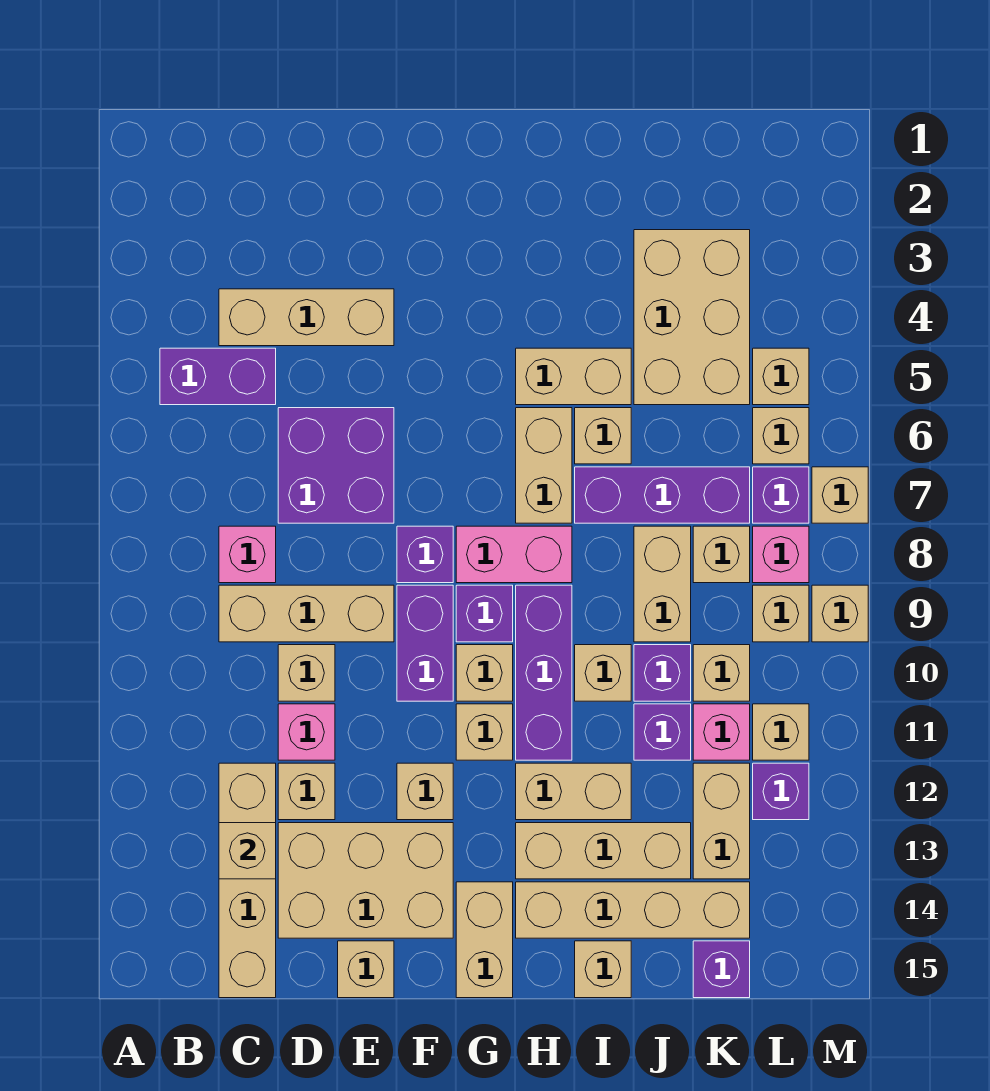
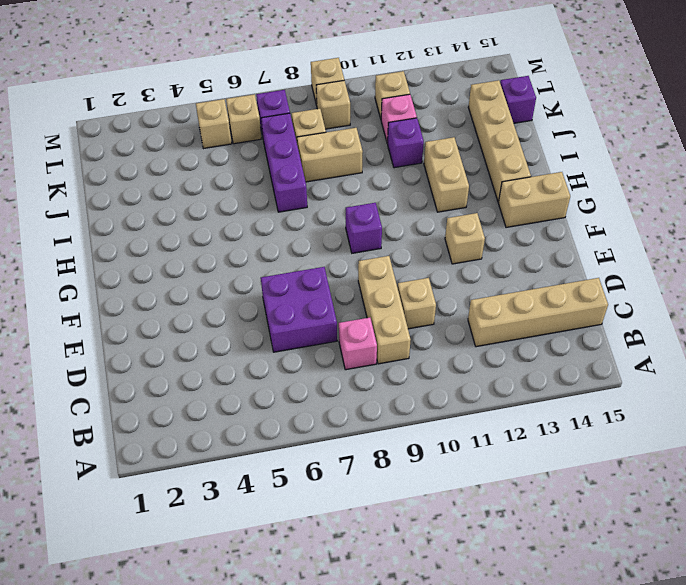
none -> purple 1x2 brick [160,348,276,405]
none -> tan 1x3 brick [219,289,394,346]
none -> pink 1x1 brick [278,704,335,760]
none -> tan 1x1 brick [278,763,335,820]

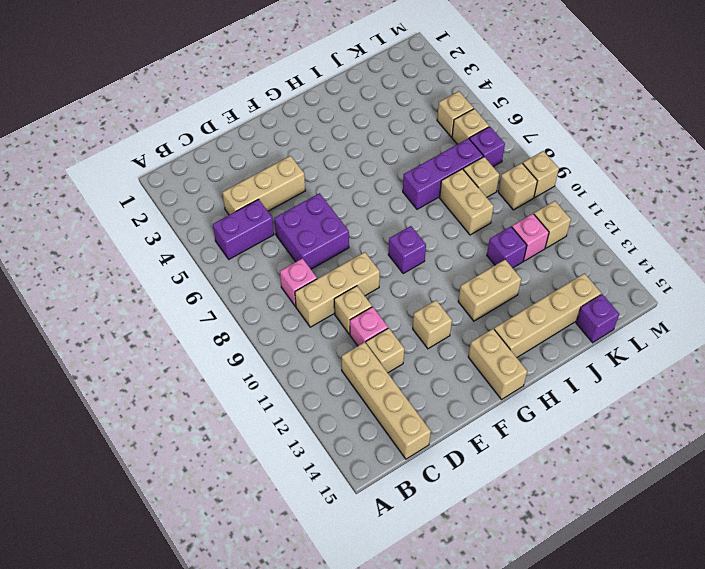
none -> tan 2x3 brick [278,823,453,938]
none -> tan 1x1 brick [338,941,394,998]
none -> purple 1x1 brick [397,526,453,583]
none -> purple 1x2 brick [397,585,453,701]

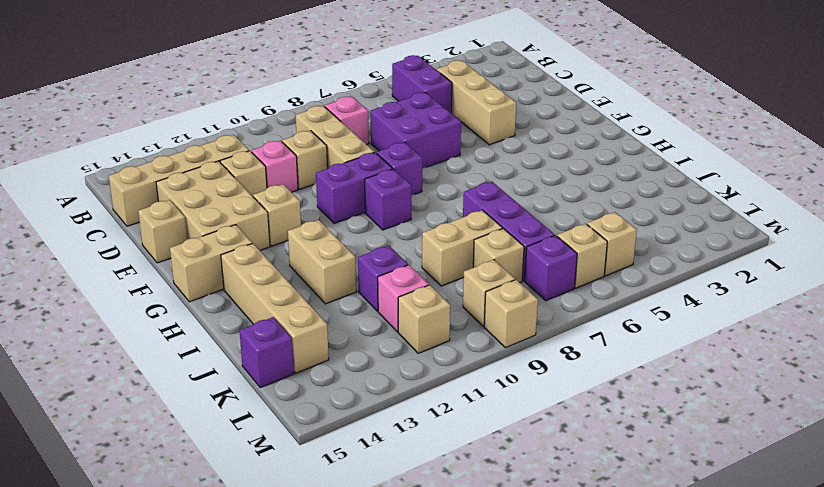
none -> pink 1x2 brick [456,526,572,583]
none -> tan 1x1 brick [456,645,513,701]
none -> tan 1x1 brick [456,704,513,760]
none -> tan 1x2 brick [516,348,631,405]

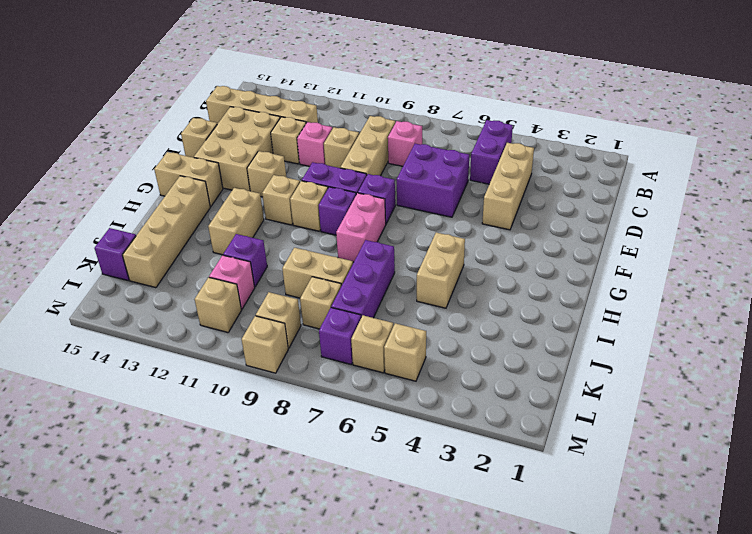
none -> tan 1x2 brick [516,408,572,523]
none -> purple 1x3 brick [516,585,572,760]
none -> tan 1x3 brick [516,823,691,879]
none -> tan 1x1 brick [575,408,631,464]

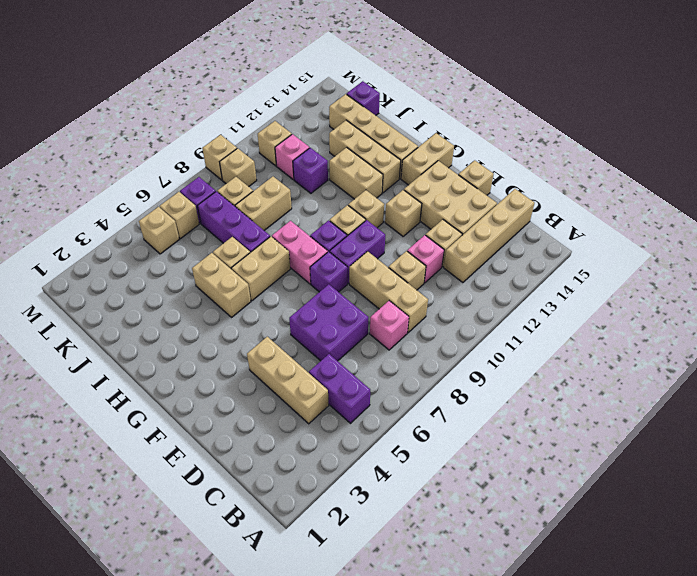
none -> purple 1x3 brick [516,585,572,760]
none -> tan 1x1 brick [575,645,631,701]
none -> tan 1x1 brick [575,941,631,998]
none -> tan 2x3 brick [634,230,750,405]

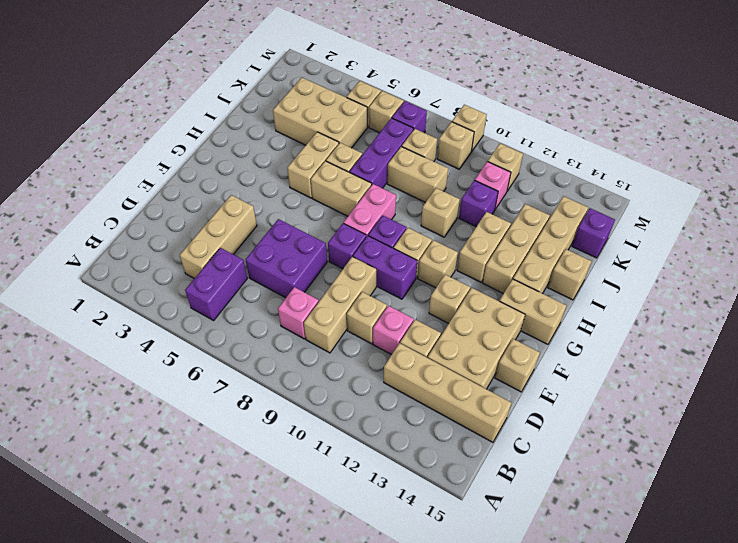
none -> purple 1x3 brick [516,585,572,760]
none -> purple 1x1 brick [634,645,691,701]
none -> tan 1x1 brick [693,645,750,701]
none -> tan 1x2 brick [693,763,750,879]

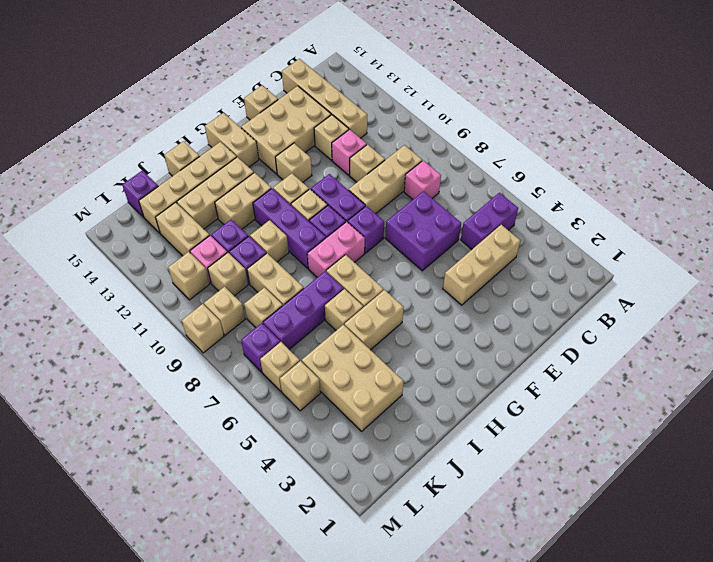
none -> pink 1x1 brick [753,526,809,583]
none -> purple 1x1 brick [753,763,809,820]
none -> tan 1x1 brick [812,467,868,523]
none -> tan 1x1 brick [219,823,276,879]

